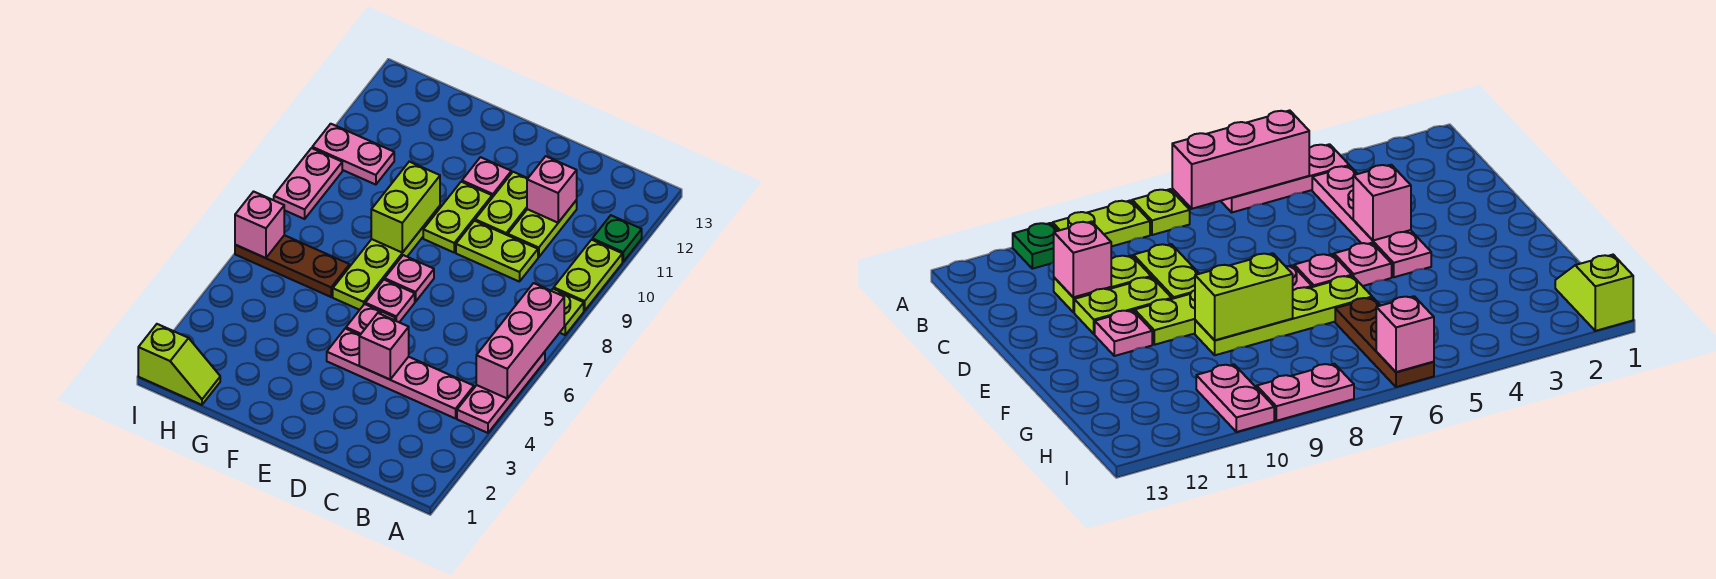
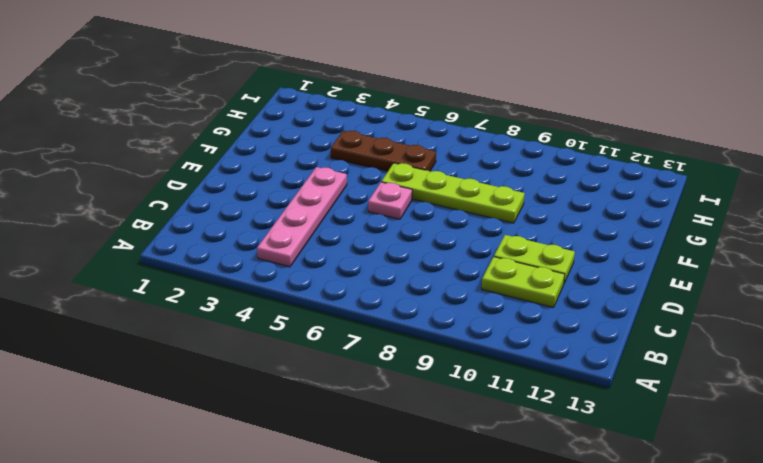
brown 1x3 plate [331,130,436,171] -> brown 1x3 plate turned to [235,235,350,297]
none -> pink 1x3 plate [457,352,545,433]
none -> lime 1x1 plate [551,289,584,335]
none -> lime 1x2 plate [554,240,622,311]

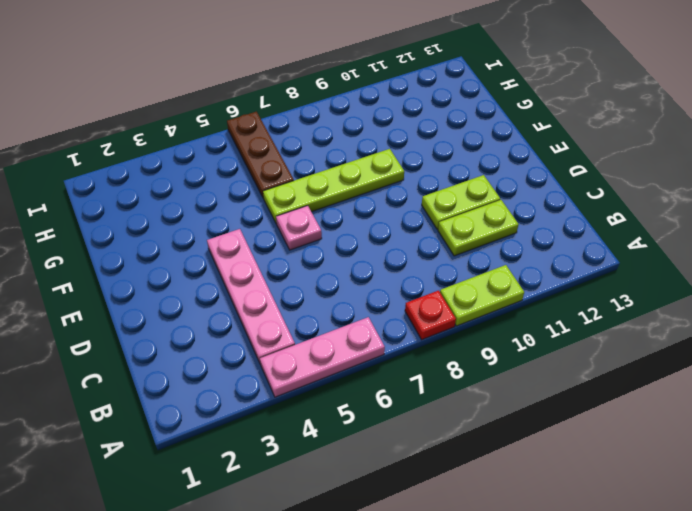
red 1x1 plate [405,291,456,340] -> lime 1x1 plate [551,289,584,335]
none -> green 1x1 plate [592,215,642,262]
none -> lime 1x2 plate [456,221,538,282]
none -> pink 1x1 plate [346,304,395,335]

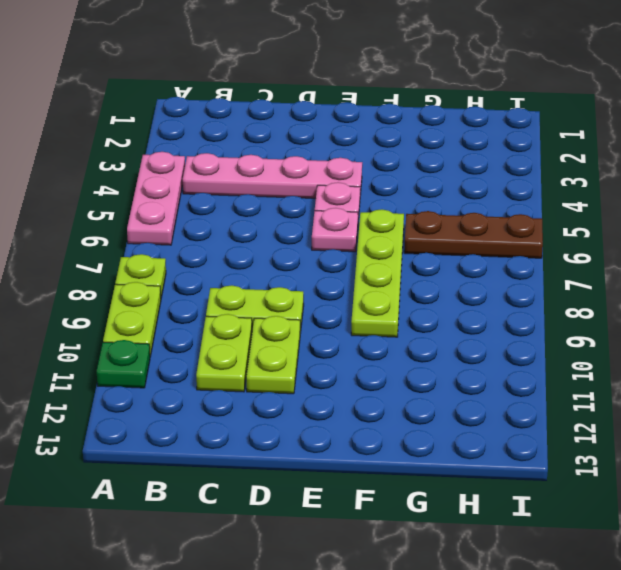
none -> pink 1x1 plate [385,255,434,302]
none -> lime 1x2 plate [423,182,492,252]
none -> pink 1x1 plate [462,157,511,197]

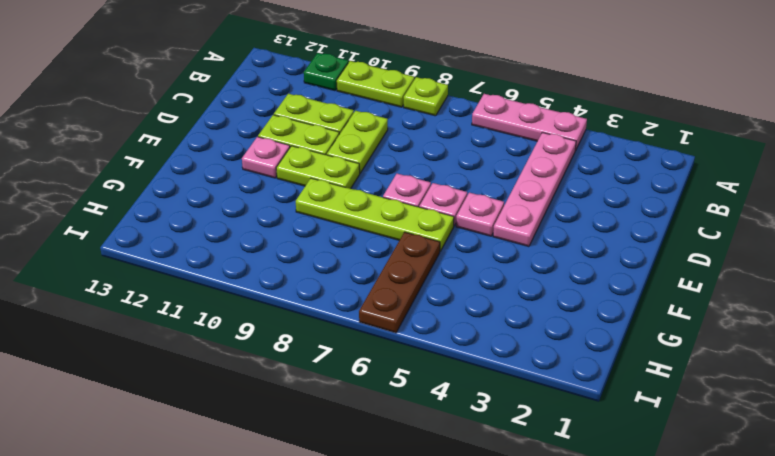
none -> lime 1x2 slope [138,324,220,405]
none -> pink 1x2 plate [312,124,394,185]
none -> pink 1x2 plate [274,148,342,219]

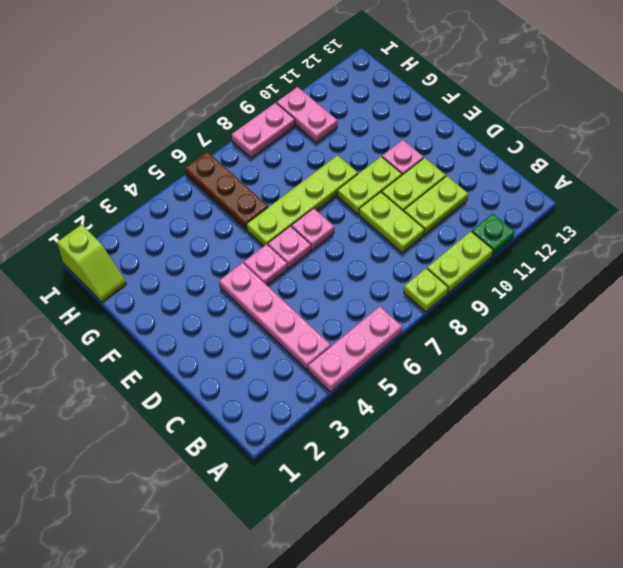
none -> pink 1x3 brick [476,283,564,399]
none -> pink 1x1 brick [527,156,577,223]
none -> pink 1x1 brick [359,313,409,379]

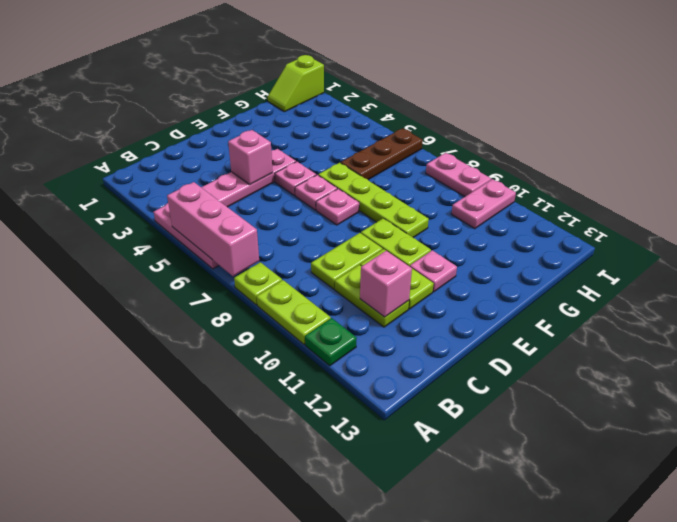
none -> lime 1x2 brick [371,162,440,253]
none -> pink 1x1 brick [235,192,284,258]

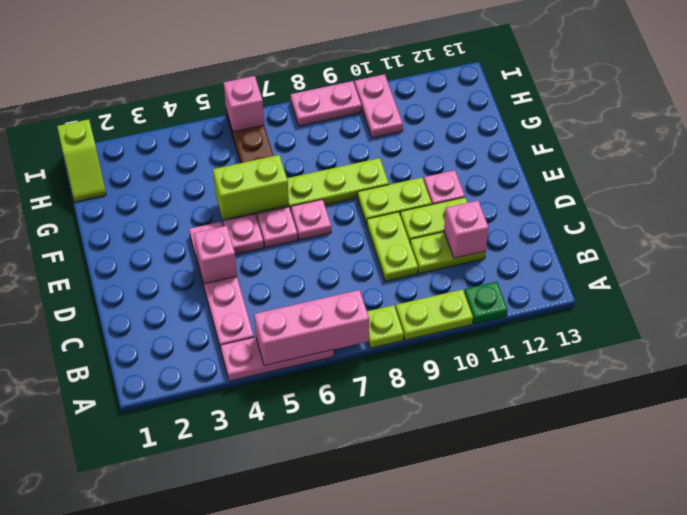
lime 1x2 brick [213,155,289,219] -> lime 1x2 brick moved to [371,162,440,253]

